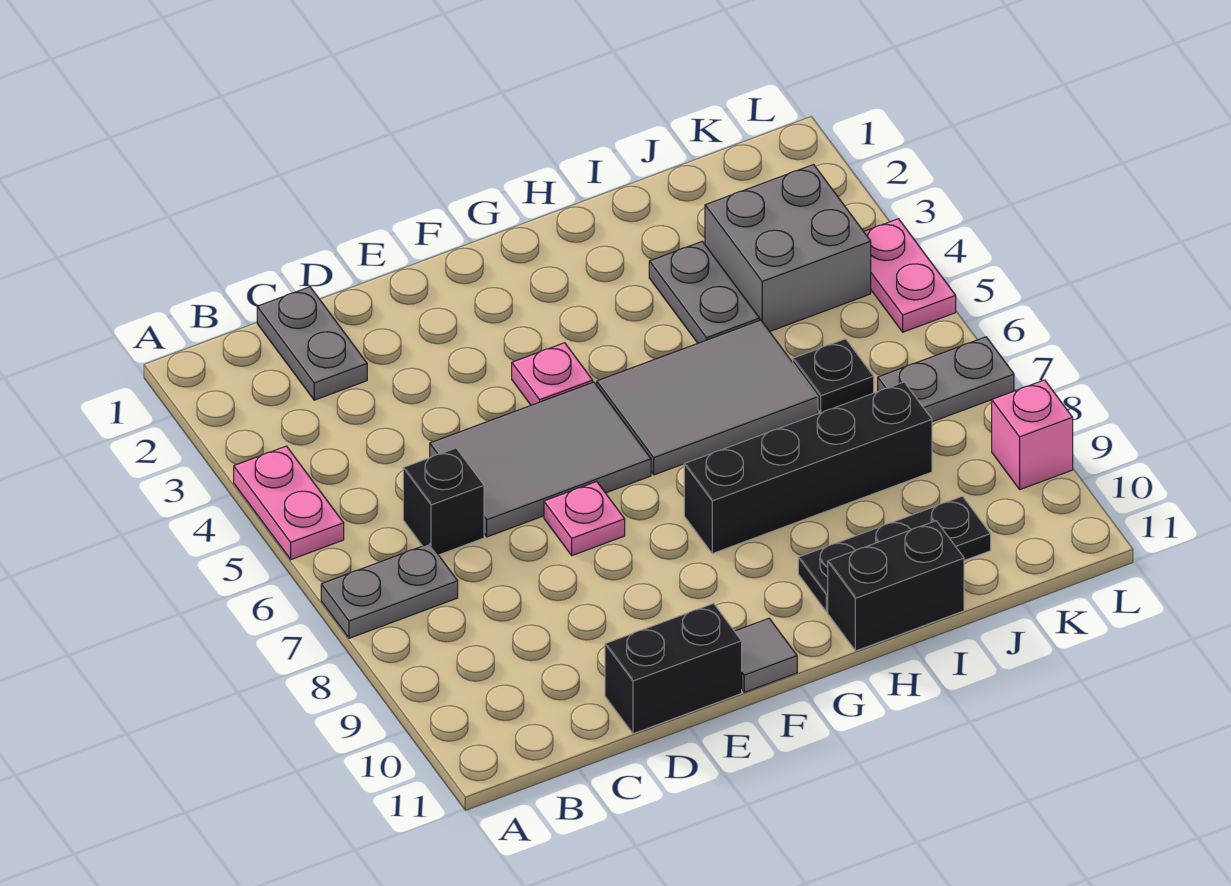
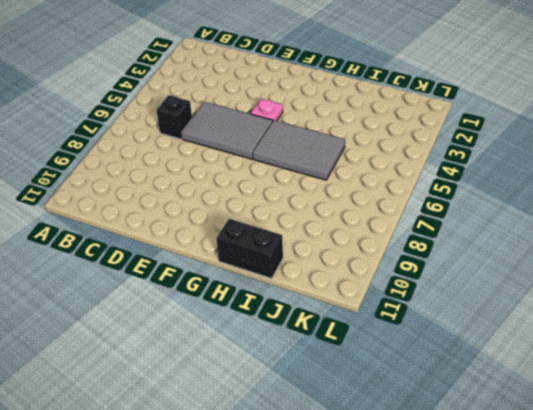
none -> pink 1x2 plate [234,446,344,559]
none -> grey 1x2 plate [321,544,458,638]
none -> grey 1x2 plate [257,287,367,400]

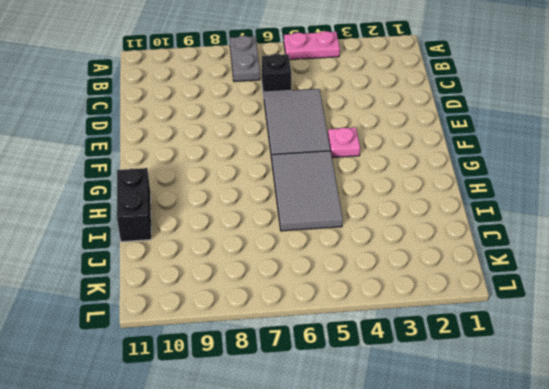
none -> grey 1x2 plate [257,287,367,400]
none -> black 1x2 brick [605,603,742,734]
none -> pink 1x1 plate [544,482,625,555]

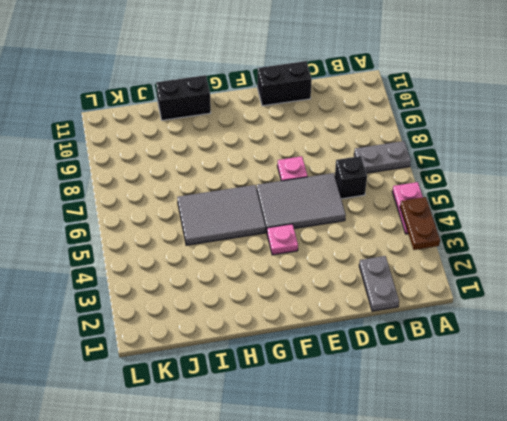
brown 1x2 plate [400,197,440,250] -> none
none -> grey 1x1 tile [735,618,797,692]
none -> black 1x4 brick [684,382,932,554]
none -> black 1x3 plate [798,496,991,612]

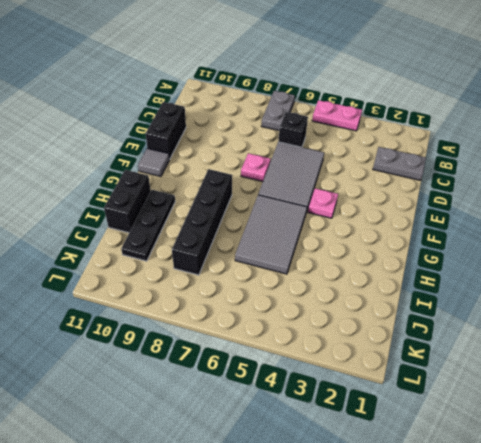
none -> grey 1x2 plate [649,241,760,343]
none -> grey 2x2 brick [705,165,871,332]
none -> black 1x1 plate [793,339,874,413]

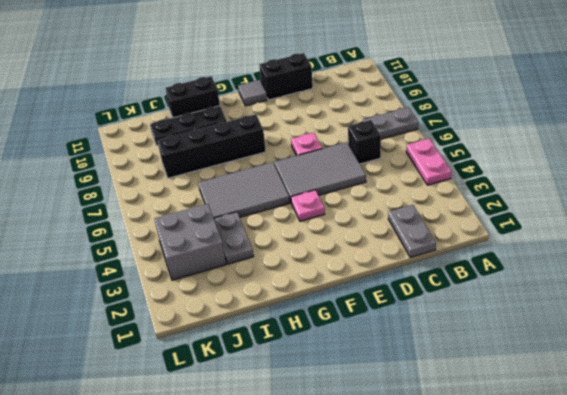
none -> black 1x1 plate [793,339,874,413]
none -> grey 1x2 plate [878,337,1014,422]
none -> pink 1x2 plate [864,219,956,332]

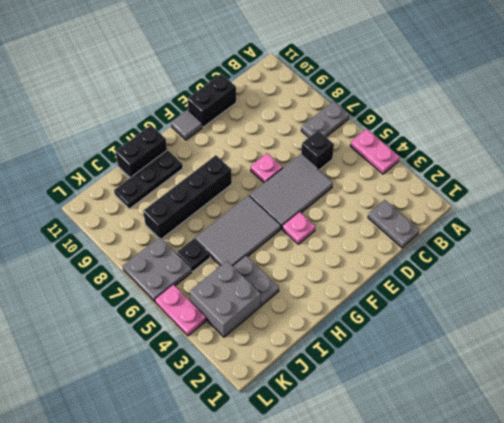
grey 2x2 plate [123,237,192,302] -> grey 1x2 plate [878,337,1014,422]
none -> pink 1x1 brick [992,380,1073,489]

